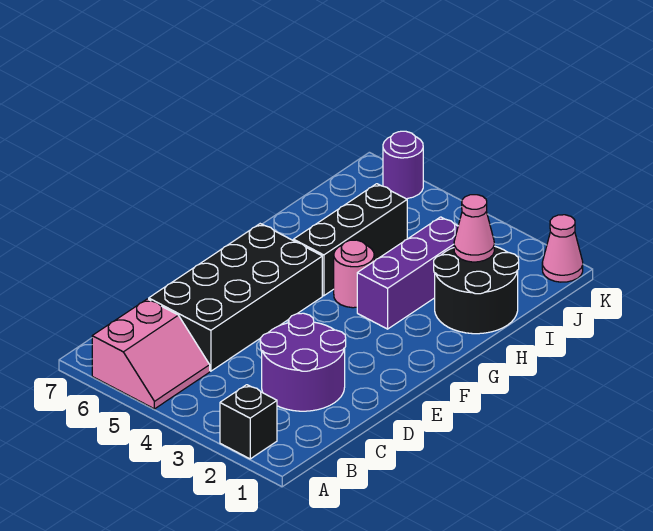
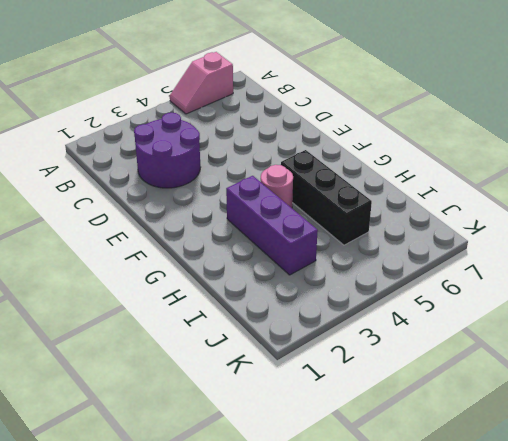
pink 1x2 slope [170,52,233,114] -> pink 2x2 slope [92,299,210,409]
none -> black 1x1 brick [220,385,277,459]
none -> black 2x4 brick [149,224,322,371]

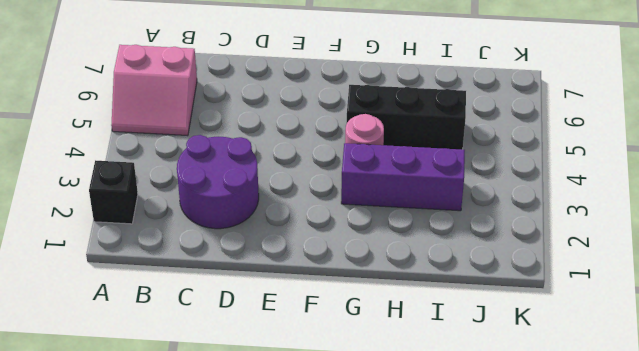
none -> black 2x4 brick [149,224,322,371]
none -> black 2x2 round brick [434,246,519,334]

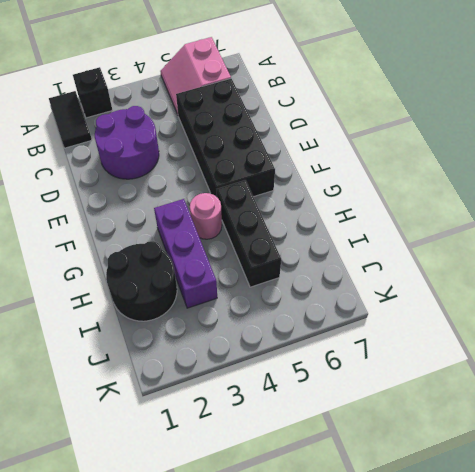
black 1x2 tile [49,91,92,148] -> none
none -> pink 1x1 cone [542,215,583,282]
none -> purple 1x1 round brick [383,131,423,199]

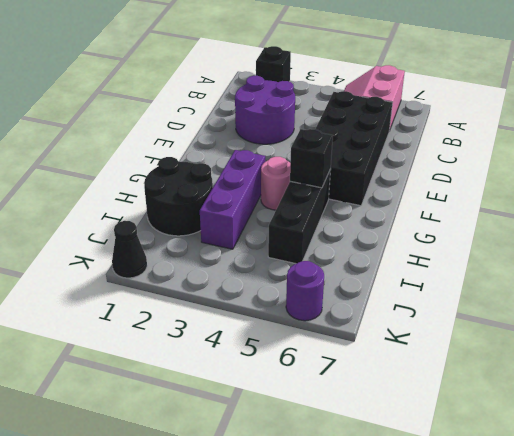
black 1x1 brick [290,129,333,188] -> none
black 1x1 cone [112,221,147,278] -> pink 1x1 cone [542,215,583,282]
none -> pink 1x1 cone [454,195,494,262]

